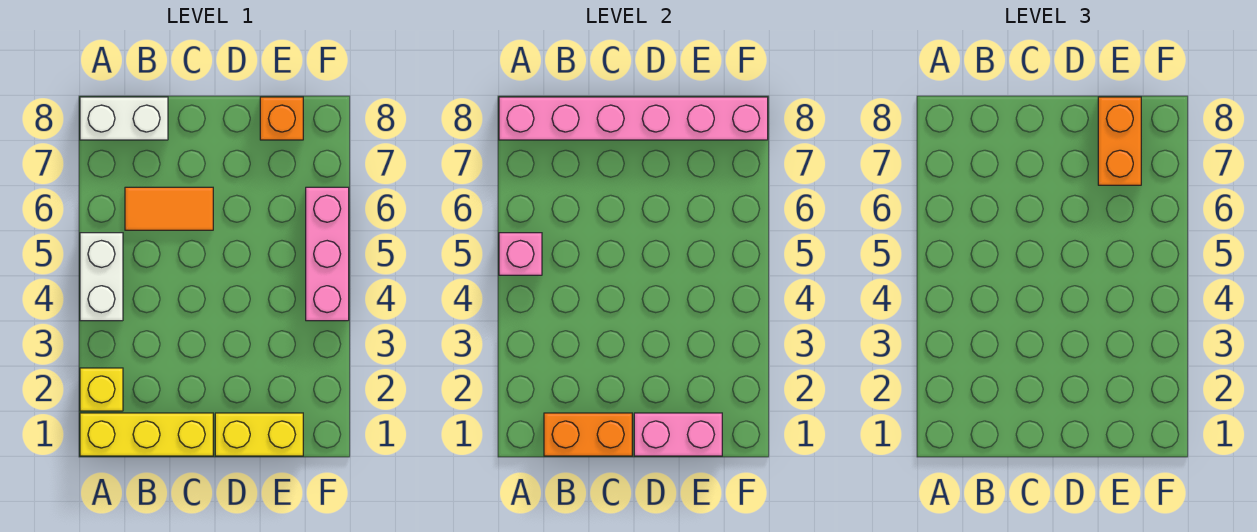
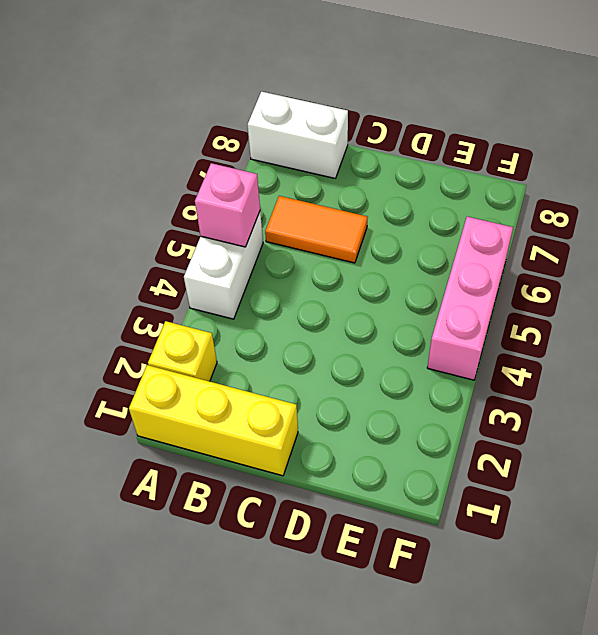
none -> yellow 1x2 brick [215,413,303,456]
none -> orange 1x1 brick [260,97,303,140]
none -> pink 1x6 brick [499,97,768,140]

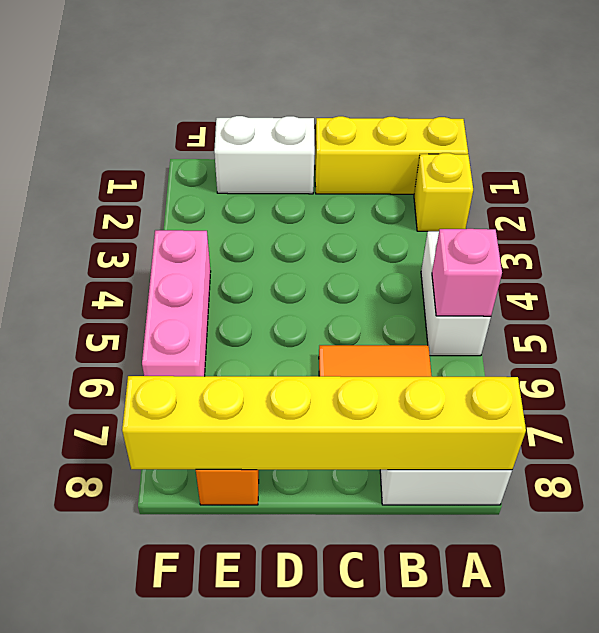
yellow 1x6 brick [122,376,526,470] -> pink 1x6 brick [499,97,768,140]
white 1x2 brick [214,116,315,194] -> yellow 1x2 brick [215,413,303,456]
none -> orange 1x2 brick [544,413,632,456]
none -> pink 1x2 brick [634,413,722,456]
none -> orange 1x2 brick [1098,97,1141,185]

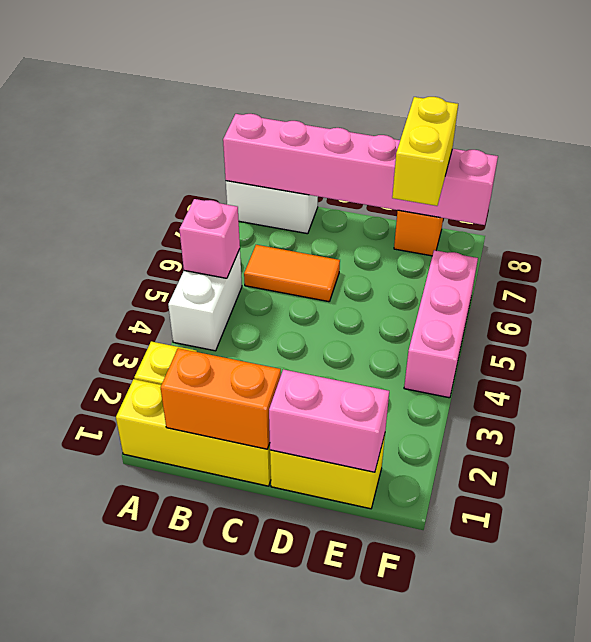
yellow 1x2 brick [392,97,458,206] -> orange 1x2 brick [1098,97,1141,185]

